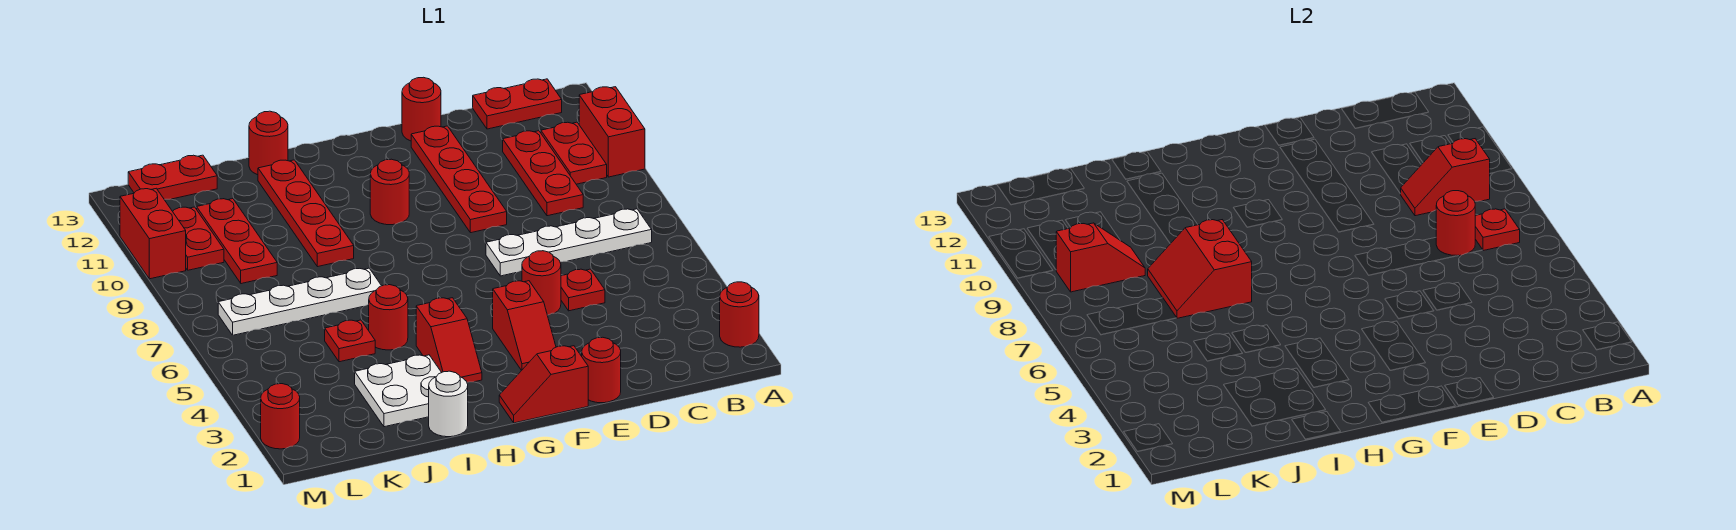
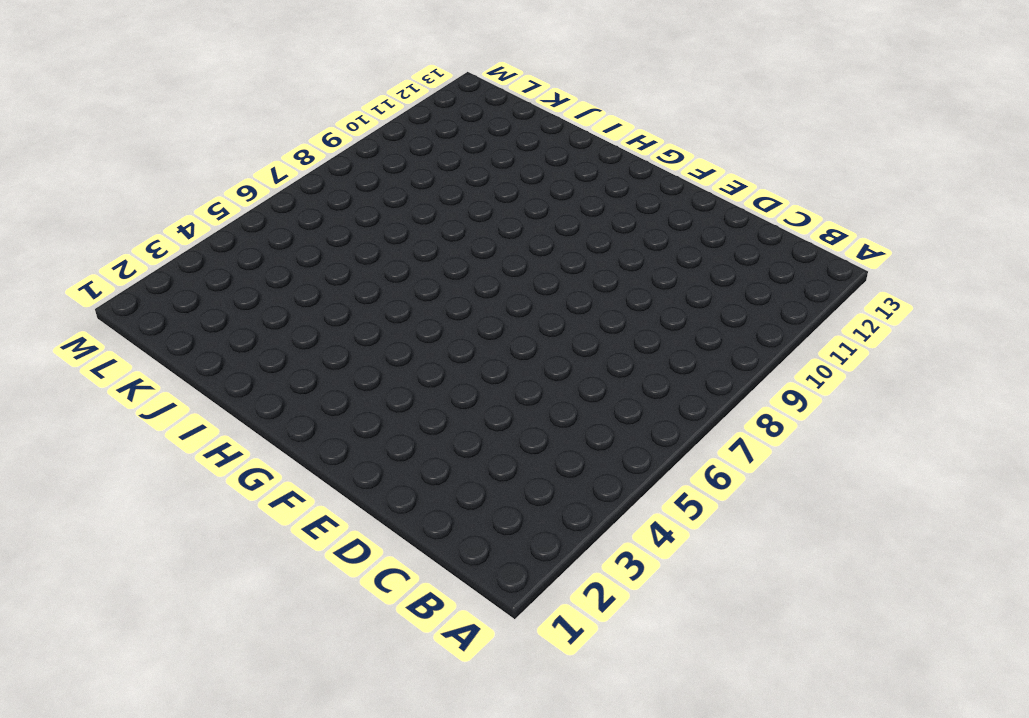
none -> red 1x1 round brick [720,282,759,347]
none -> red 1x2 brick [579,87,645,177]
none -> white 1x4 plate [486,209,652,276]
none -> red 1x2 plate [541,122,607,184]

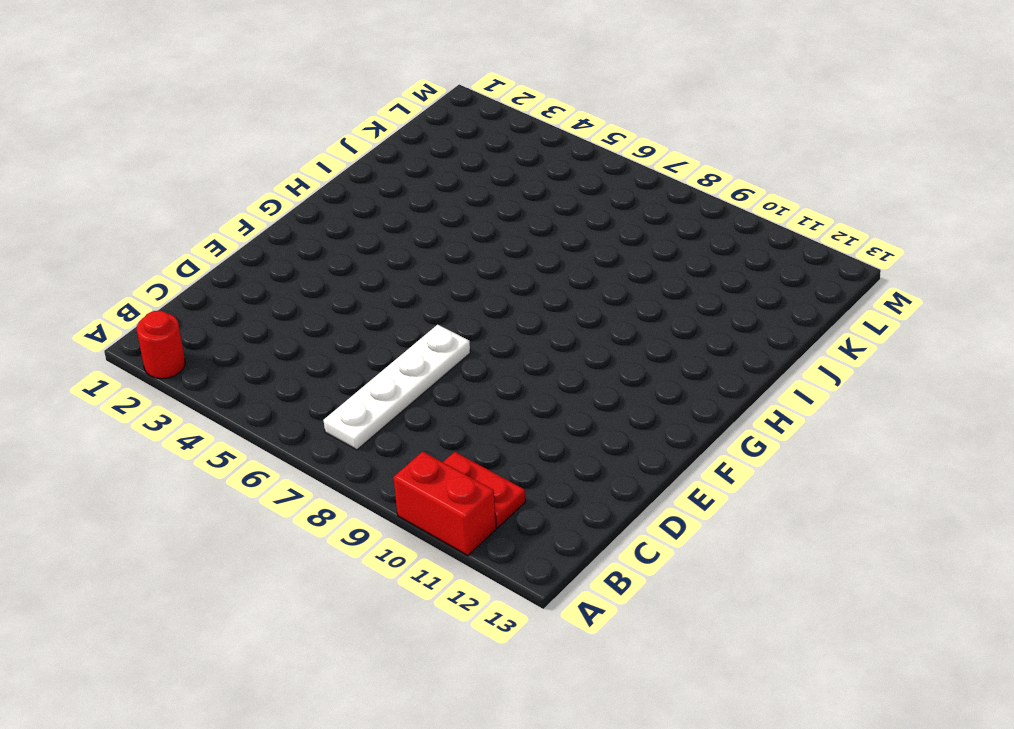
none -> red 1x2 plate [473,79,562,129]
none -> red 1x3 plate [503,131,583,216]
none -> red 1x1 plate [561,269,605,311]
none -> red 1x1 round brick [582,337,621,403]

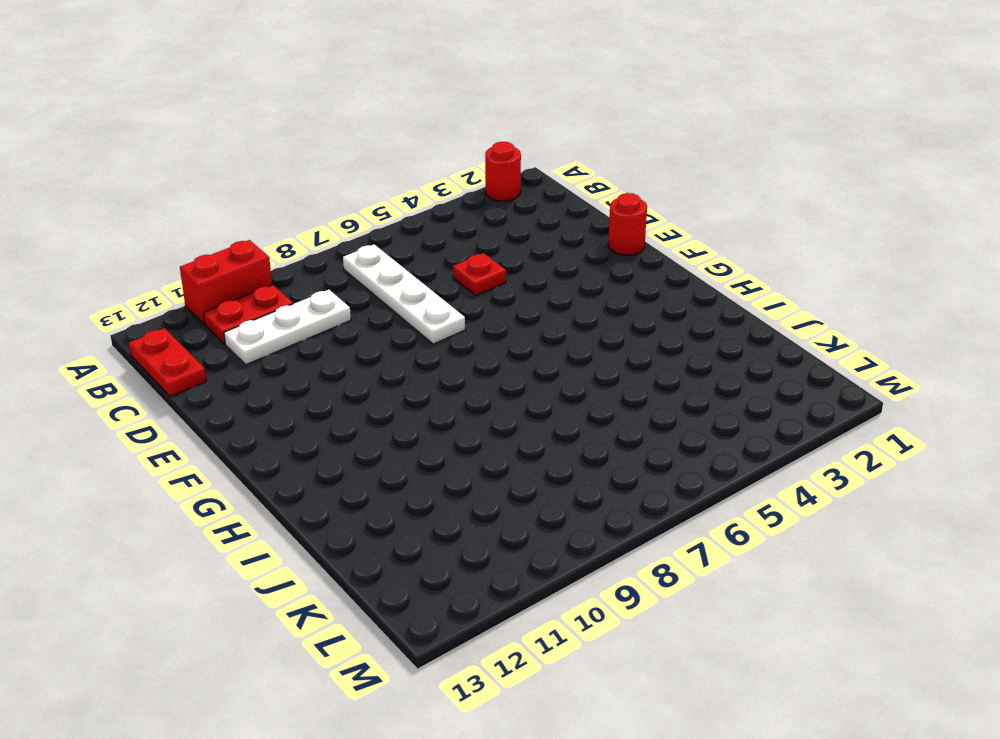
white 1x3 plate [224,290,351,364] -> red 1x3 plate [503,131,583,216]
none -> red 1x1 round brick [522,251,561,315]
none -> red 1x4 plate [411,126,507,233]
none -> red 1x1 round brick [402,77,441,141]
none -> red 1x2 slope [499,346,588,423]

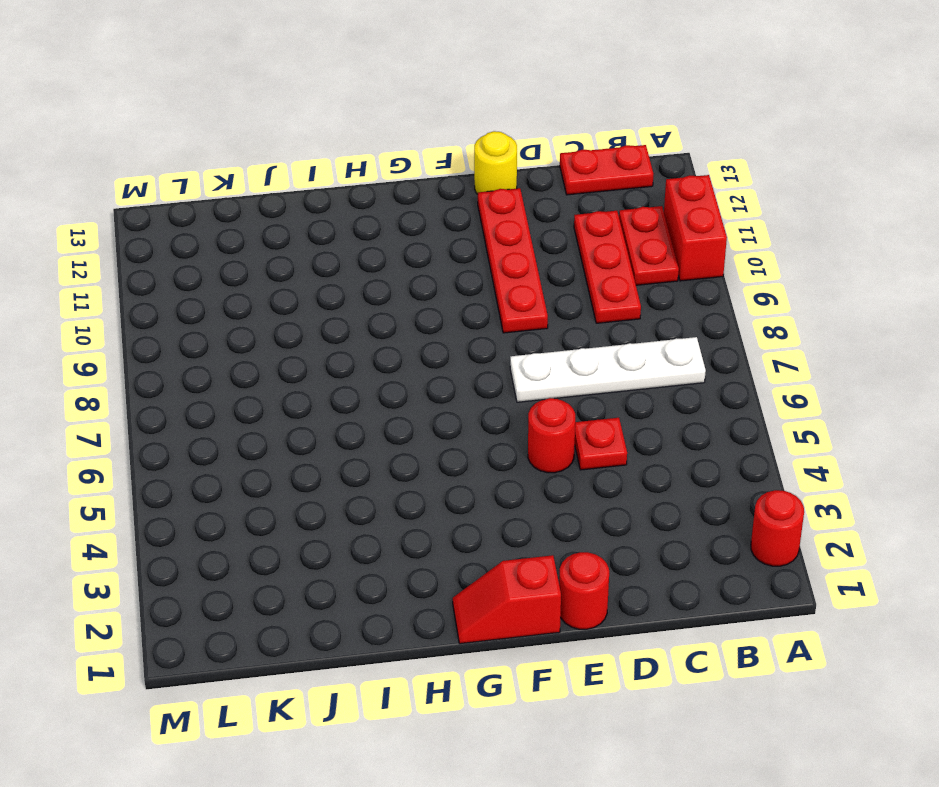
yellow 1x1 round brick [474,131,517,194] -> red 1x1 round brick [402,77,441,141]
none -> red 1x2 slope [493,281,556,371]
none -> red 1x1 round brick [370,159,409,225]
none -> red 1x2 slope [416,298,482,382]
none -> white 1x1 round brick [429,371,468,437]

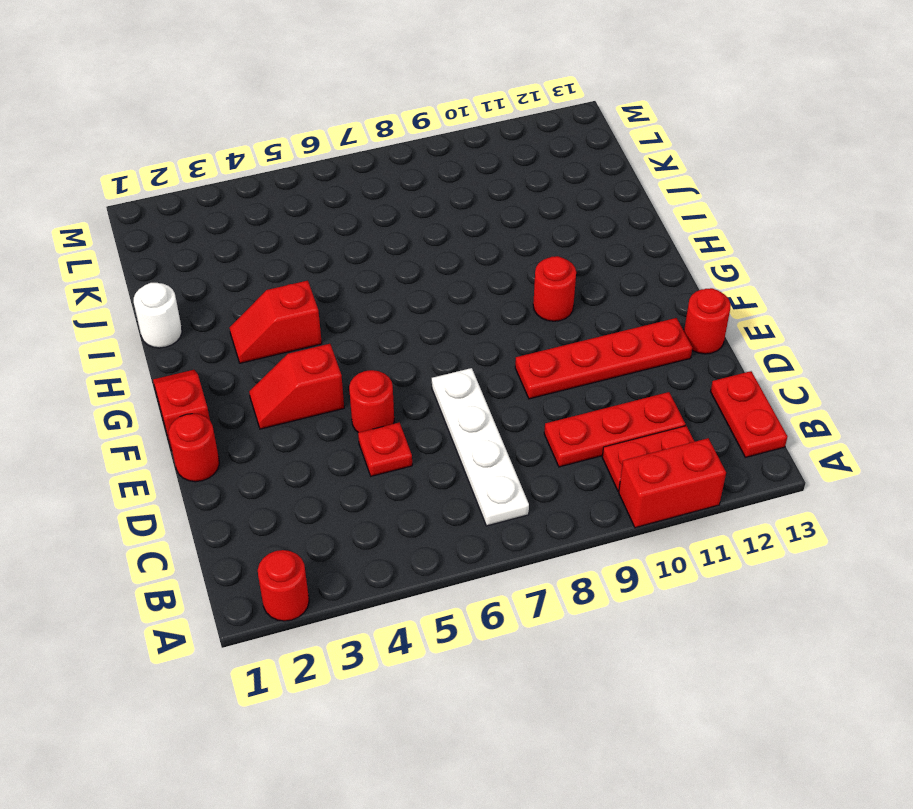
none -> white 2x2 plate [355,355,442,427]
none -> red 1x1 round brick [369,285,408,350]
none -> white 1x4 plate [218,268,381,335]
none -> red 1x4 plate [258,160,354,267]

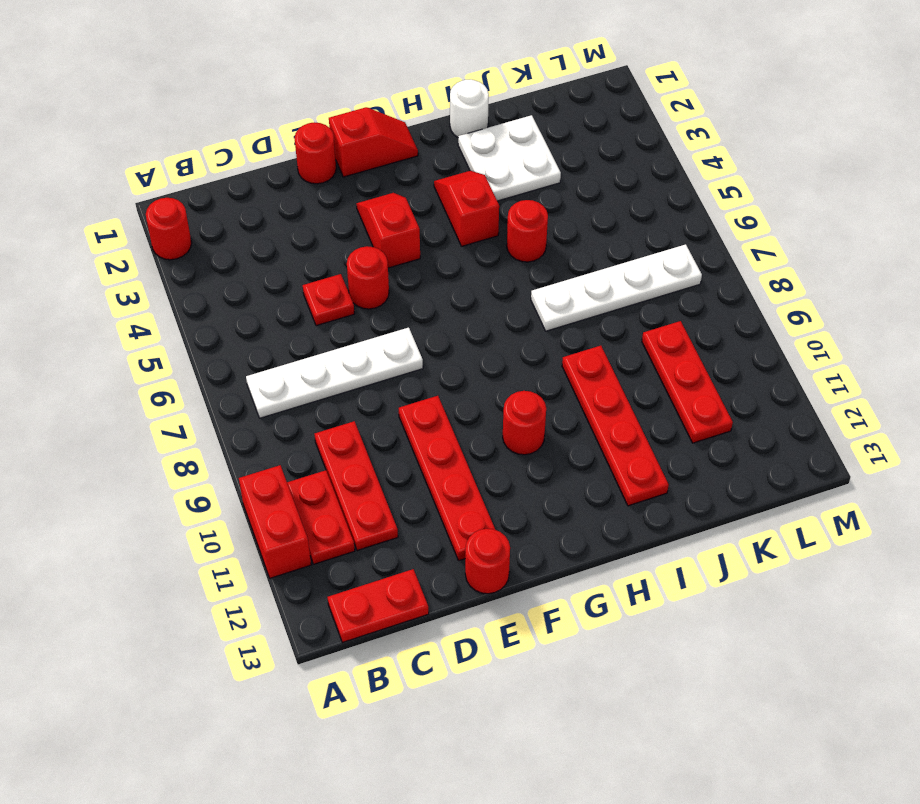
none -> red 1x1 round brick [249,111,288,175]
none -> red 1x1 plate [325,320,375,362]
none -> red 1x2 plate [128,155,217,200]
none -> red 1x2 plate [173,207,224,270]

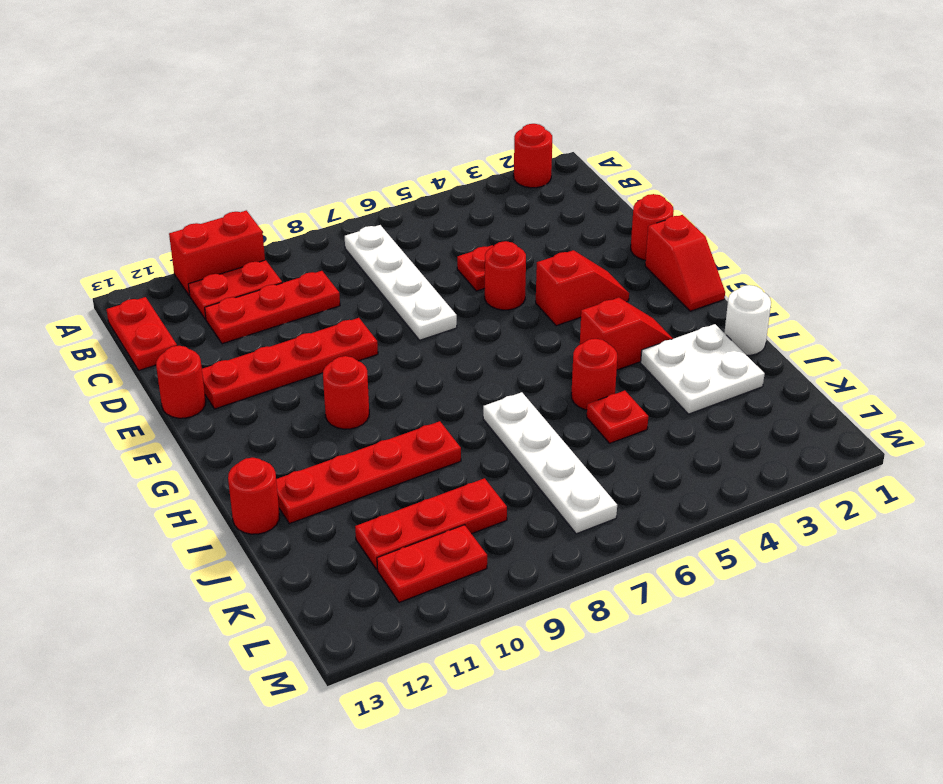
none -> red 1x2 plate [128,155,217,200]
none -> red 1x1 round brick [261,384,300,449]
none -> red 1x2 brick [120,188,186,279]
none -> red 1x1 plate [1475,209,1520,251]

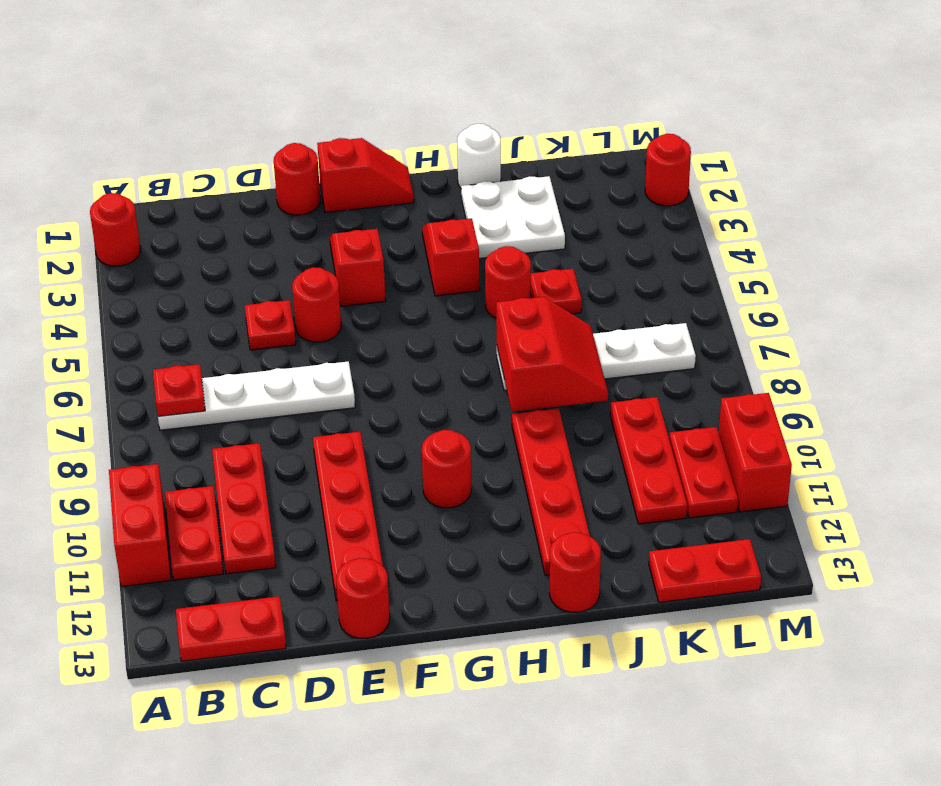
none -> red 1x2 slope [1400,139,1490,216]
none -> red 1x1 round brick [1436,191,1475,256]
none -> red 1x2 slope [1056,223,1145,292]

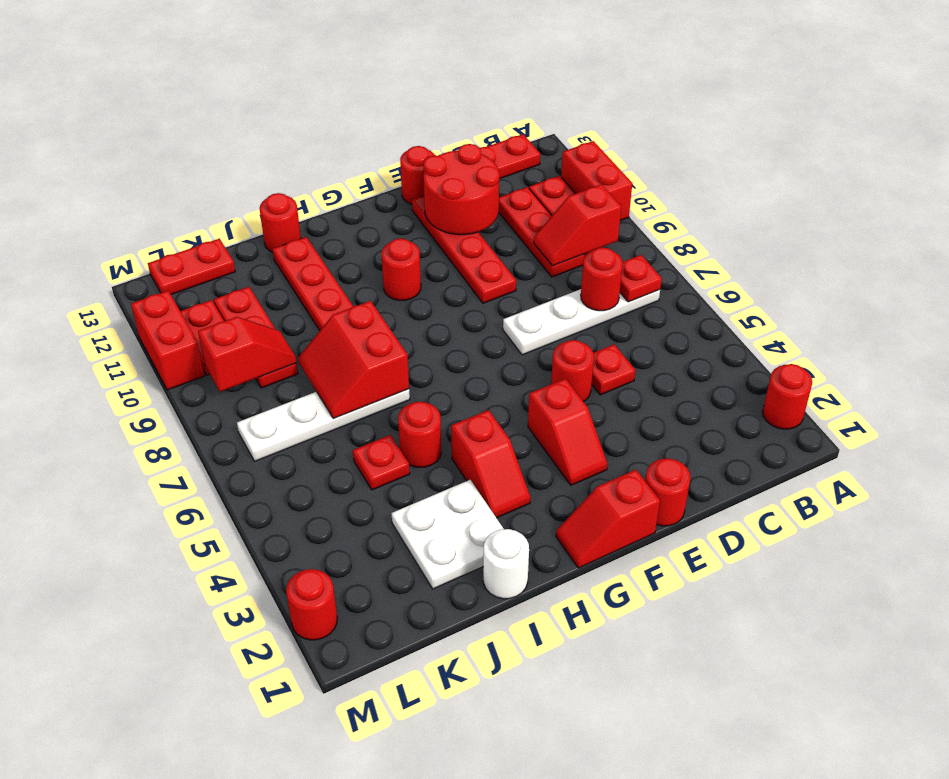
red 2x2 round brick [423,144,500,235] -> none

